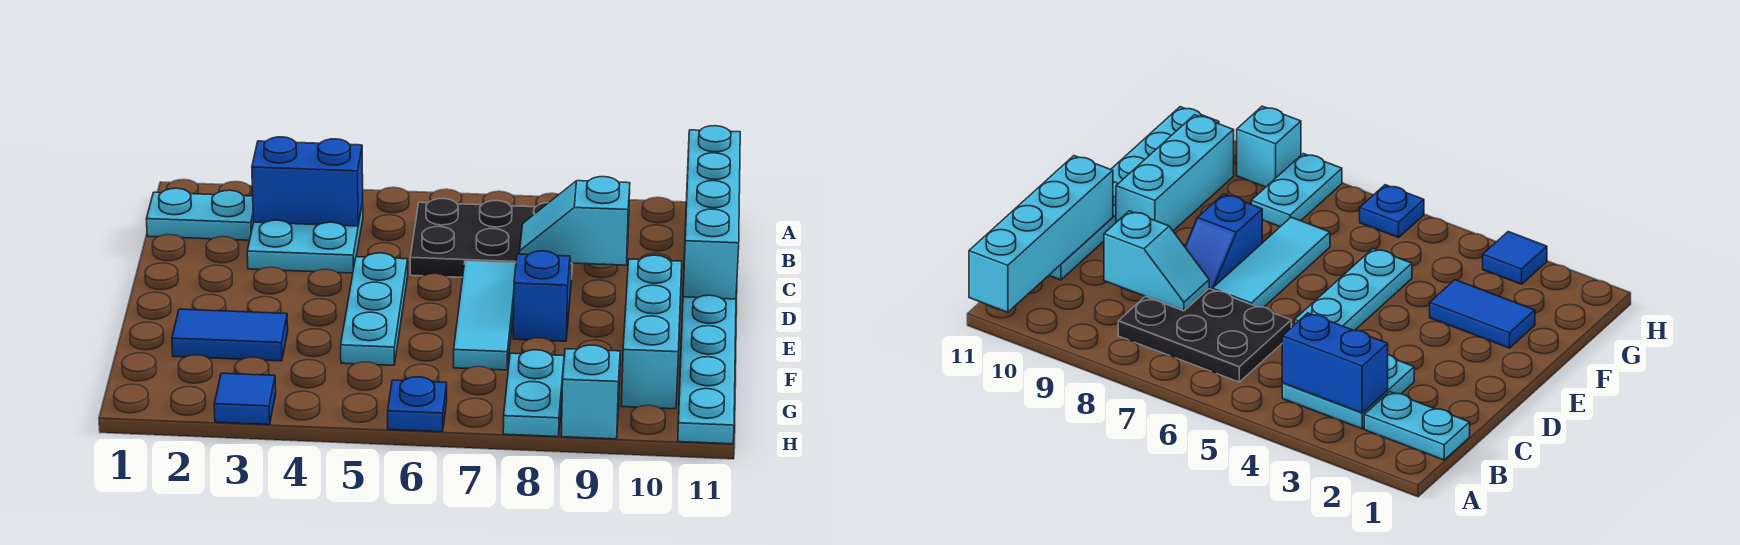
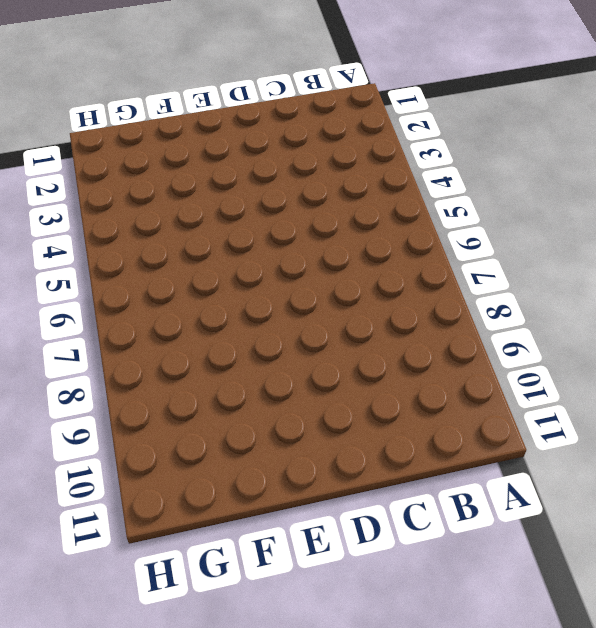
none -> cyan 1x2 plate [146,188,254,240]
none -> cyan 2x2 plate [247,202,363,273]
none -> black 2x3 plate [410,199,573,279]

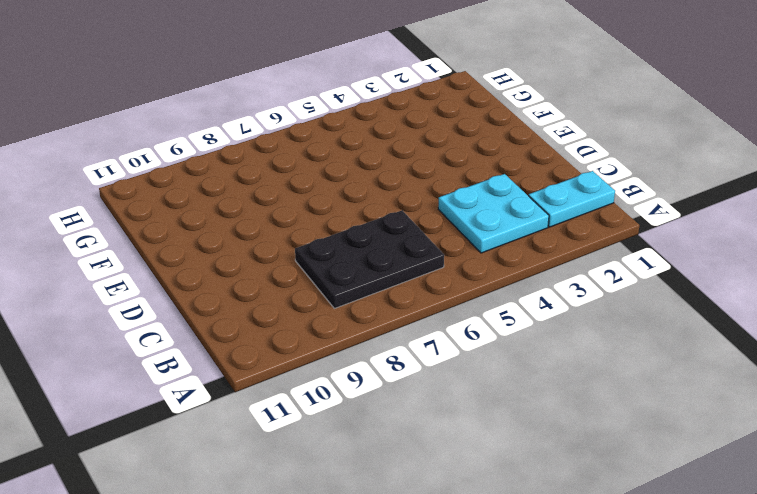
none -> cyan 1x6 plate [678,255,736,444]
none -> cyan 1x3 plate [341,253,408,365]
none -> cyan 1x3 tile [454,261,516,370]

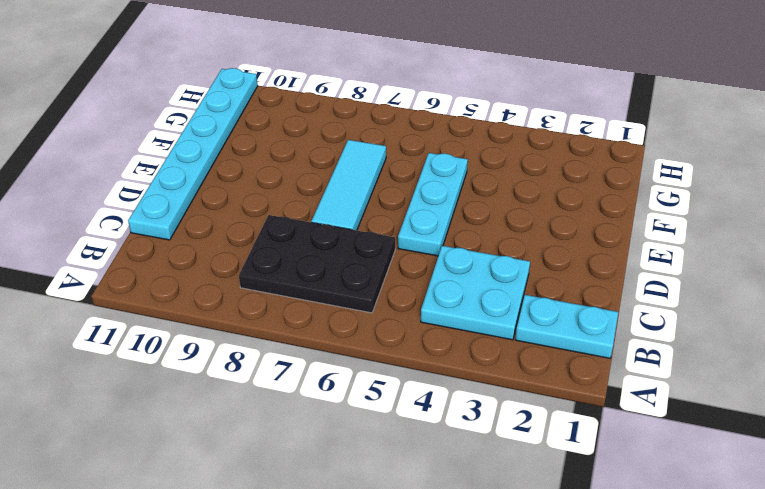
none -> blue 1x2 slope [513,251,571,341]
none -> cyan 1x3 brick [621,255,682,409]
none -> blue 1x2 tile [172,309,288,361]

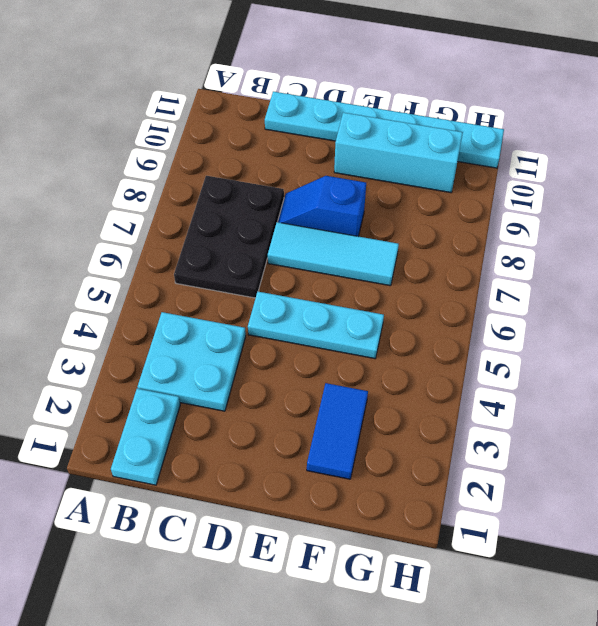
none -> cyan 1x2 plate [503,350,564,437]
none -> blue 1x1 tile [214,373,276,425]
none -> blue 1x1 plate [388,377,447,432]

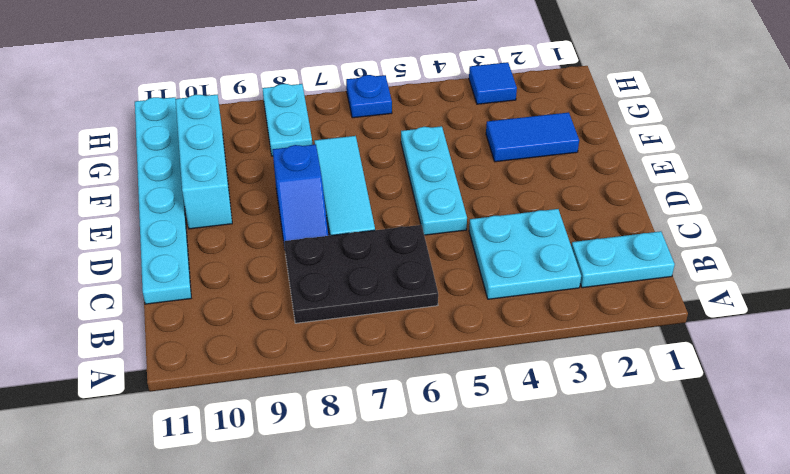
none -> cyan 1x1 brick [561,345,620,439]
none -> cyan 1x4 brick [683,126,740,299]
none -> blue 1x2 brick [252,137,363,226]

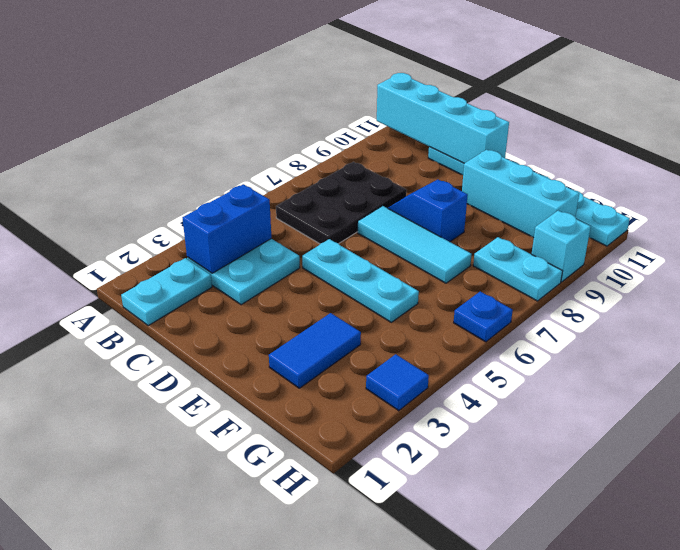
none -> cyan 1x2 slope [520,177,630,265]

